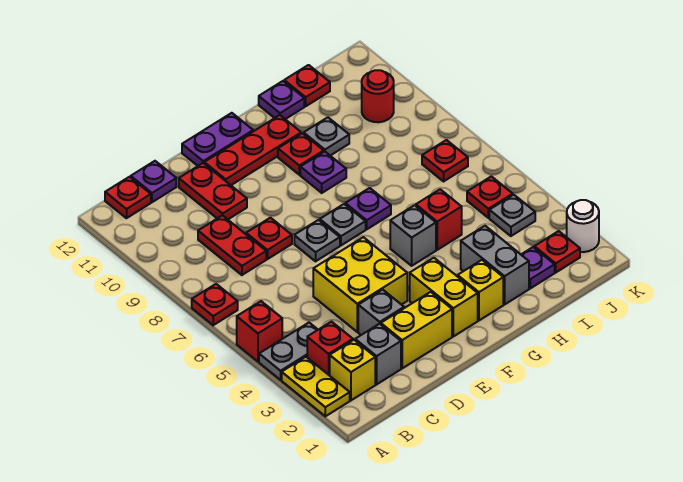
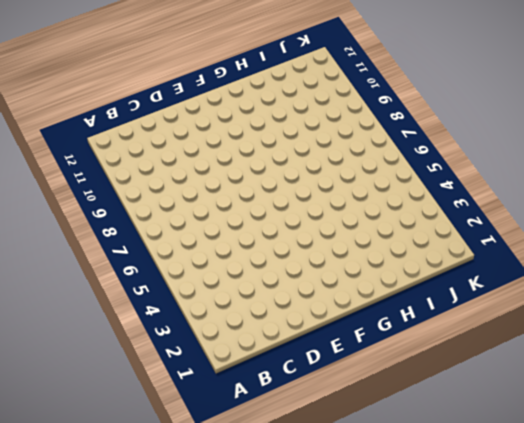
none -> yellow 1x2 plate [282,357,350,416]
none -> grey 1x2 plate [259,323,318,380]
none -> red 1x1 brick [237,301,282,362]
none -> red 1x1 plate [192,284,238,325]

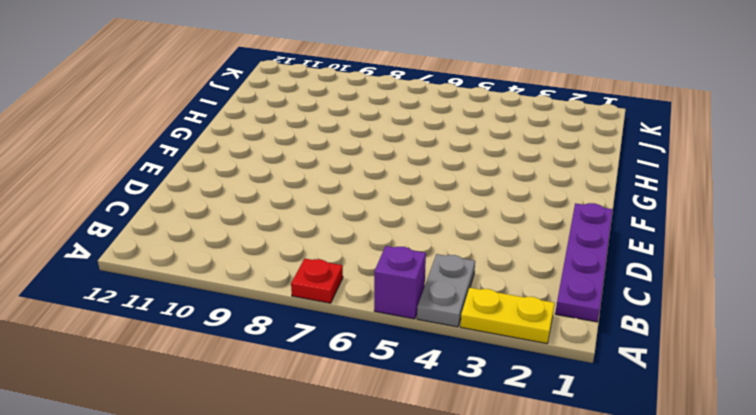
purple 1x1 brick [374,246,426,319] -> red 1x1 brick [237,301,282,362]
purple 1x4 plate [555,203,613,322] -> none
none -> yellow 1x1 brick [330,340,375,400]
none -> red 1x1 brick [307,322,353,376]
none -> red 1x1 plate [105,177,151,218]
none -> grey 1x1 brick [355,324,401,384]

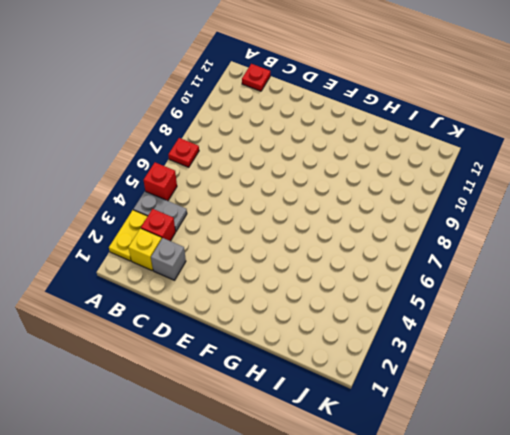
none -> red 1x2 plate [198,215,266,275]
none -> purple 1x1 plate [131,161,176,202]
none -> yellow 1x2 brick [381,292,452,368]
none -> grey 1x1 brick [358,290,404,335]

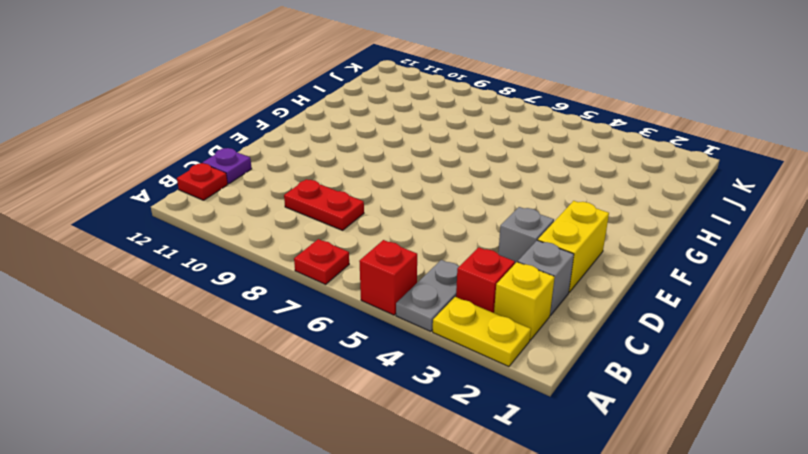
none -> yellow 2x2 brick [313,237,407,332]
none -> red 1x1 plate [246,218,292,259]
none -> red 1x2 plate [179,163,247,219]
none -> grey 1x1 plate [294,220,340,261]

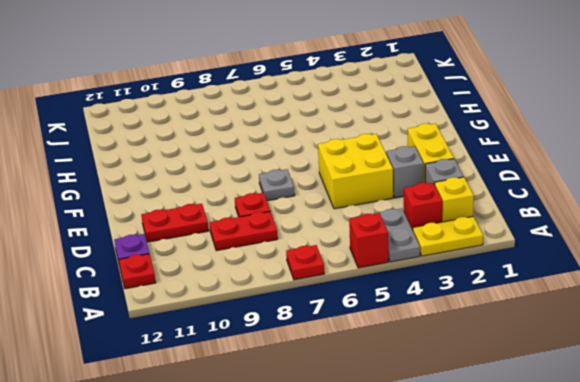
none -> red 1x3 plate [204,115,301,185]
none -> purple 1x2 plate [182,113,253,166]
none -> yellow 1x2 brick [410,258,478,336]
none -> grey 1x1 plate [320,204,366,245]

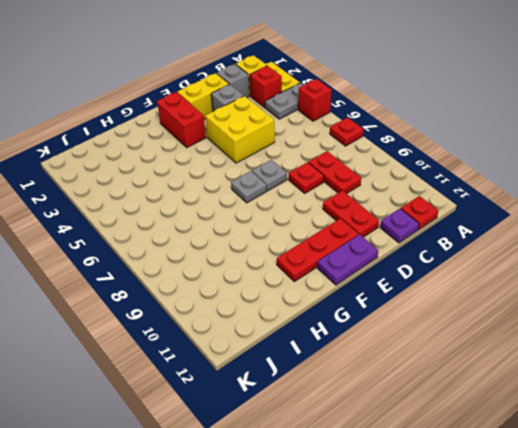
red 1x2 brick [157,92,206,147] -> yellow 1x2 brick [410,258,478,336]
none -> yellow 1x1 brick [458,260,503,320]
none -> grey 1x1 brick [390,205,436,266]
none -> purple 1x1 plate [345,188,391,229]
none -> purple 1x1 plate [300,152,346,193]

